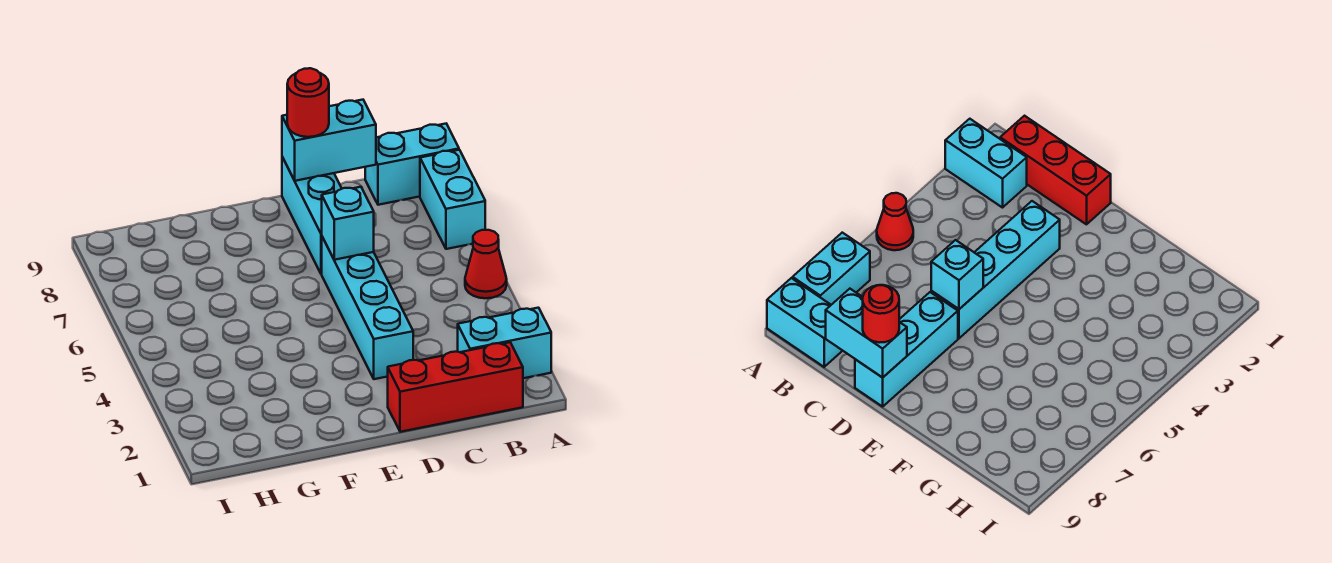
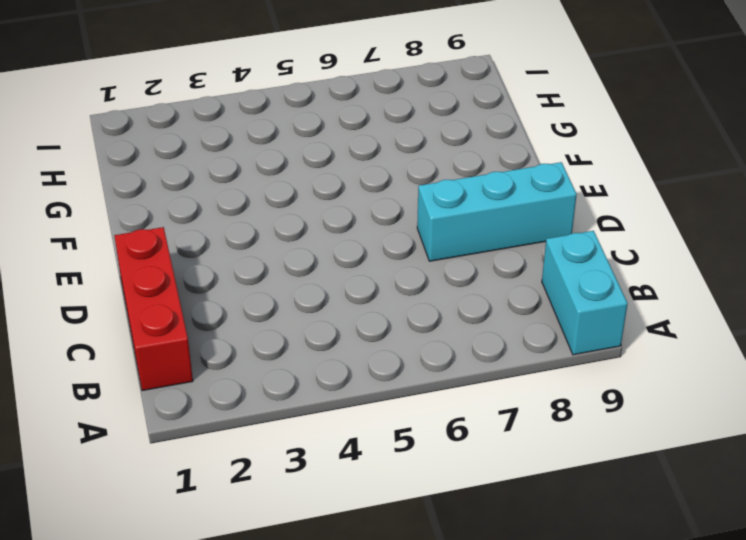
none -> cyan 1x2 brick [458,308,551,378]
none -> red 1x1 cone [465,230,507,298]

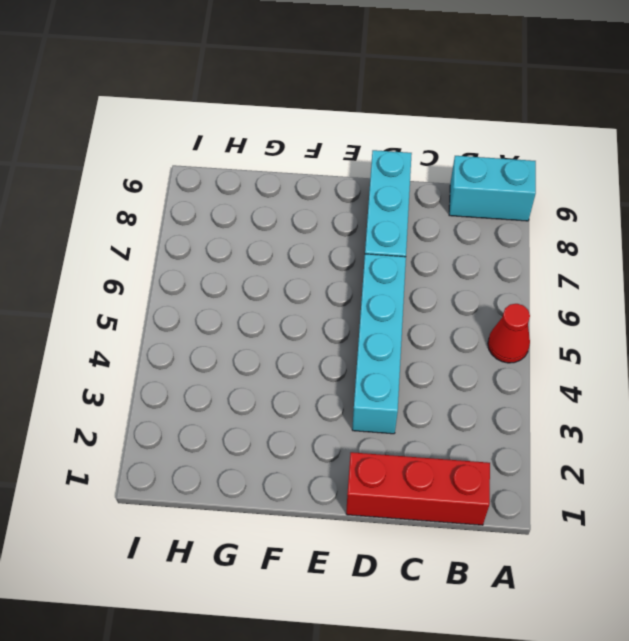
none -> cyan 1x2 brick [458,308,551,378]
none -> cyan 1x2 brick [420,150,485,249]

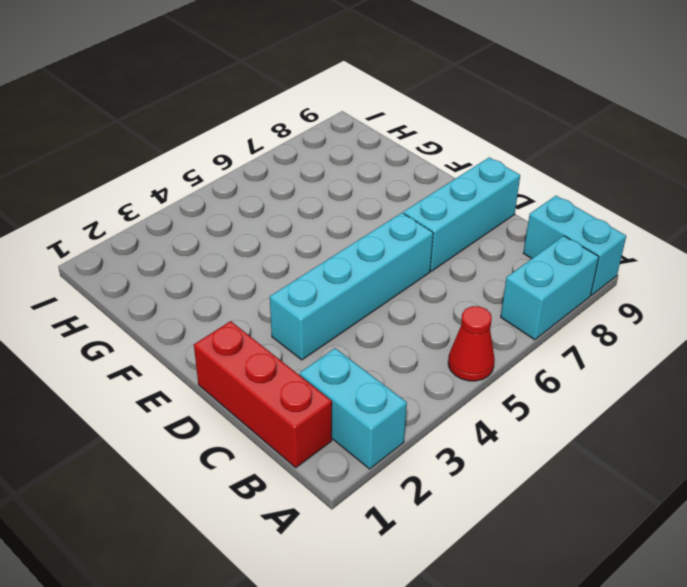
none -> cyan 1x2 brick [282,100,376,181]
none -> cyan 1x1 brick [322,187,374,260]

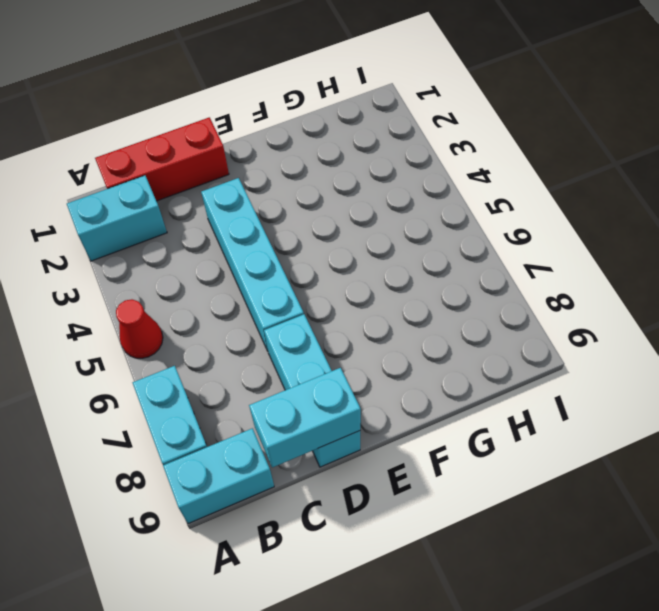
none -> cyan 1x1 brick [322,187,374,260]
none -> red 1x1 round brick [287,68,329,137]

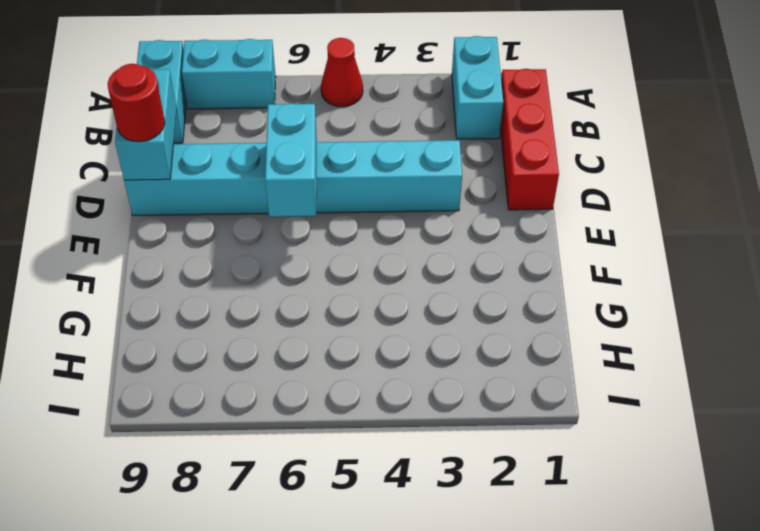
cyan 1x2 brick [265,104,317,217] -> cyan 1x1 brick [322,187,374,260]

